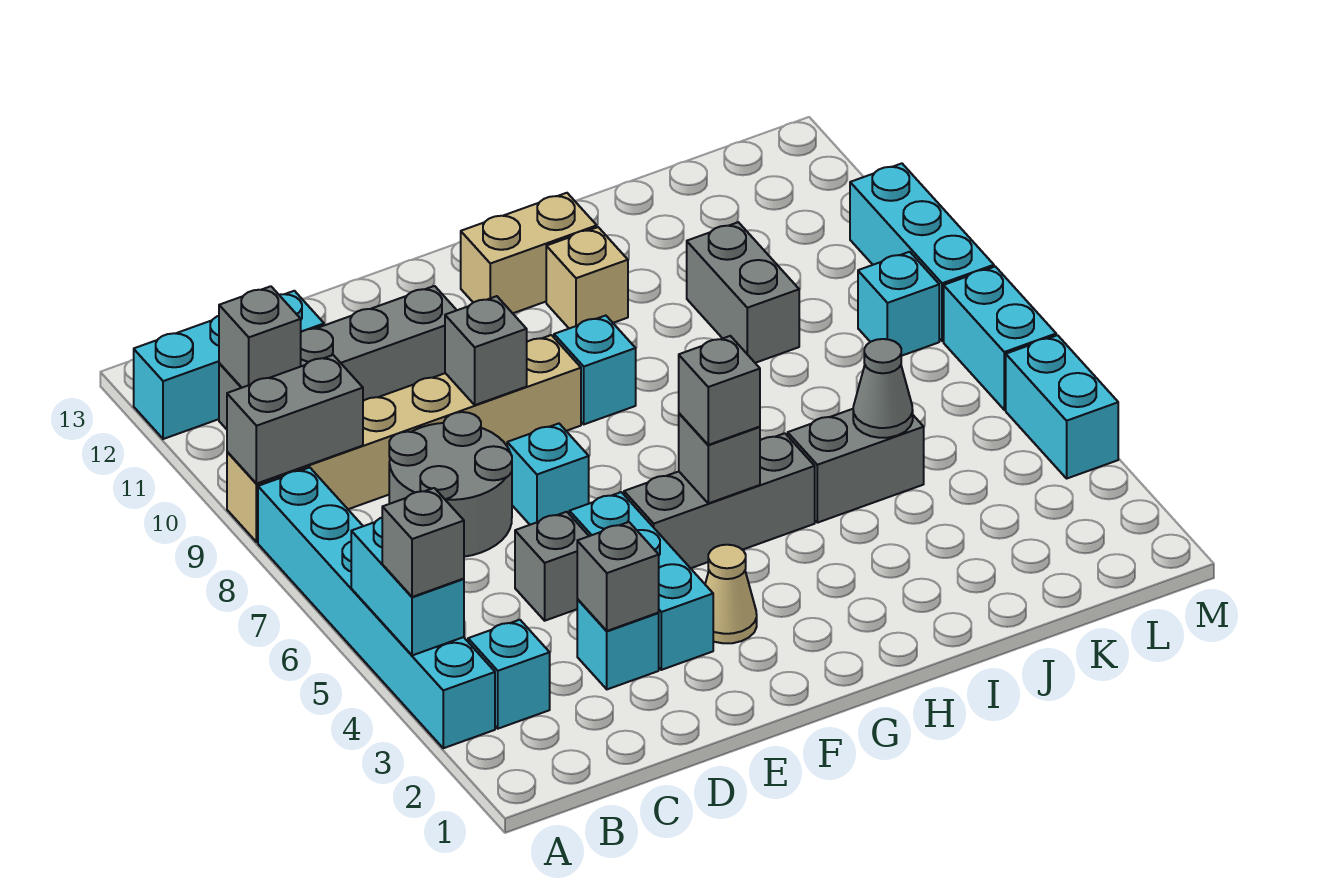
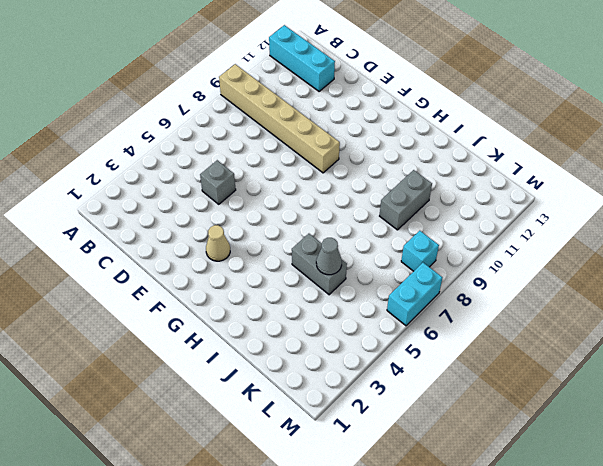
none -> cyan 1x6 brick [258,468,495,748]
none -> cyan 1x1 brick [468,620,550,729]
none -> grey 1x4 brick [219,286,457,429]
none -> grey 2x2 round brick [389,412,512,557]

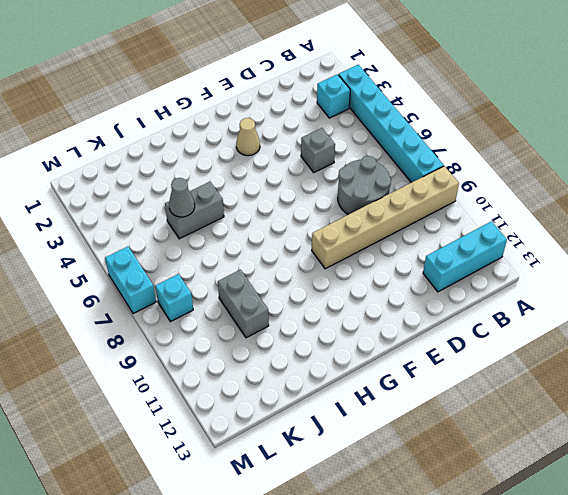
none -> grey 1x4 brick [219,286,457,429]
none -> cyan 1x1 brick [577,599,659,689]
none -> cyan 1x3 brick [569,492,713,670]
none -> cyan 1x1 brick [507,424,589,525]

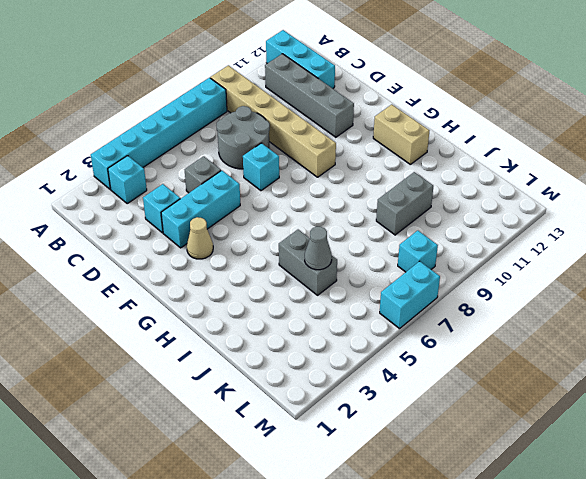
none -> grey 1x3 brick [624,433,815,568]
none -> cyan 1x1 brick [554,316,636,424]
none -> tan 1x1 brick [546,227,628,328]
none -> cyan 1x2 brick [1006,335,1118,478]

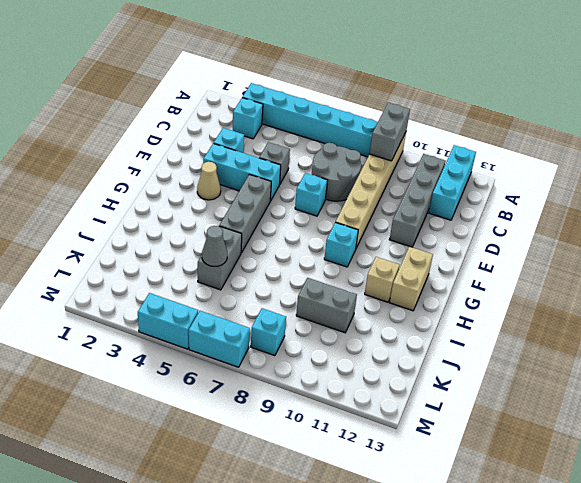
none -> cyan 1x3 brick [850,164,994,341]
none -> cyan 1x2 brick [351,518,464,655]
none -> grey 1x1 brick [219,286,301,388]
none -> grey 1x1 brick [577,522,659,631]

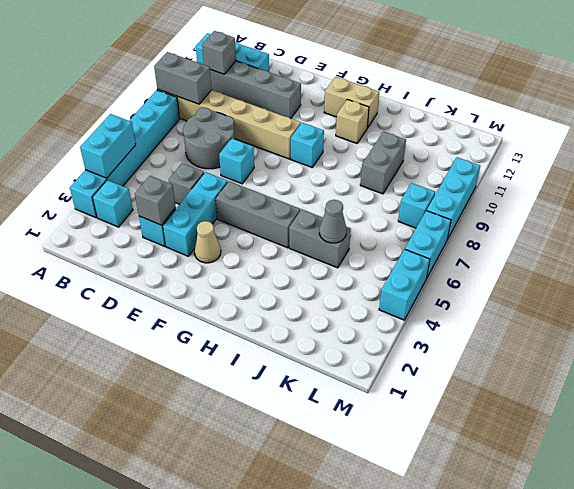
none -> grey 1x1 brick [445,296,527,405]
none -> grey 1x1 brick [679,413,760,503]
none -> grey 1x1 brick [382,488,464,597]
none -> grey 1x1 brick [679,336,760,445]

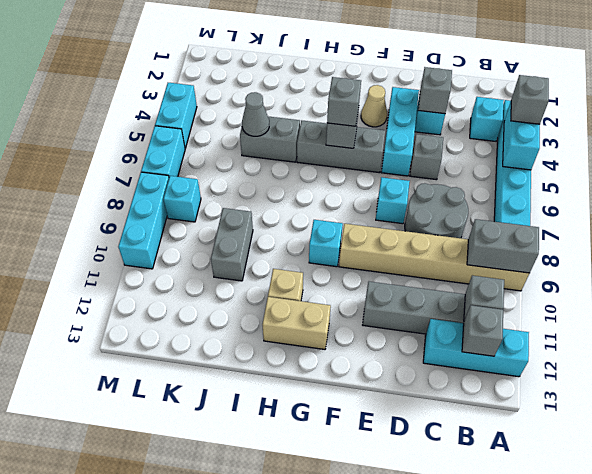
grey 1x1 brick [462,305,503,356] -> grey 1x1 brick moved to [445,296,527,405]

